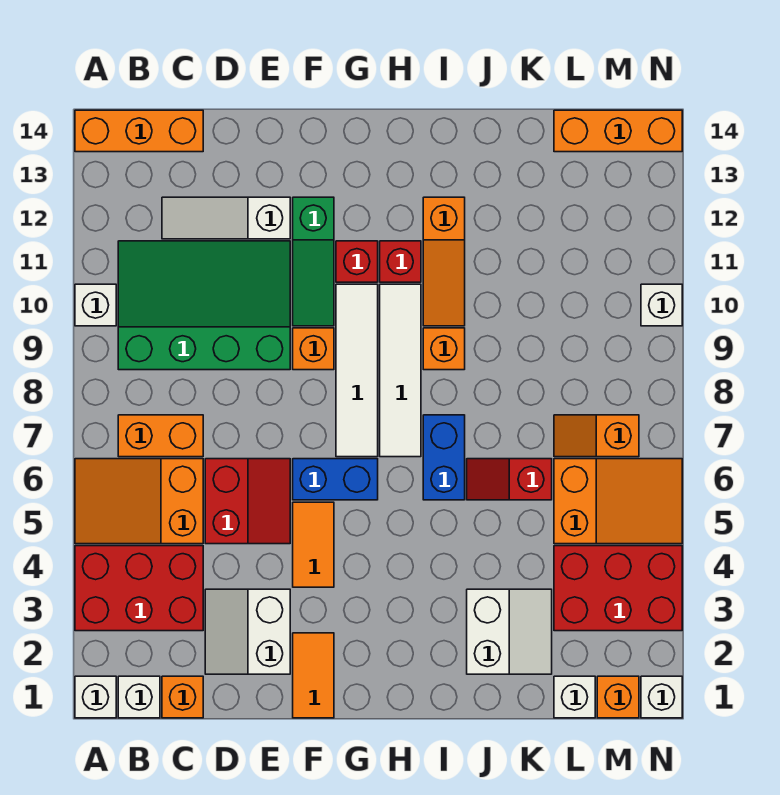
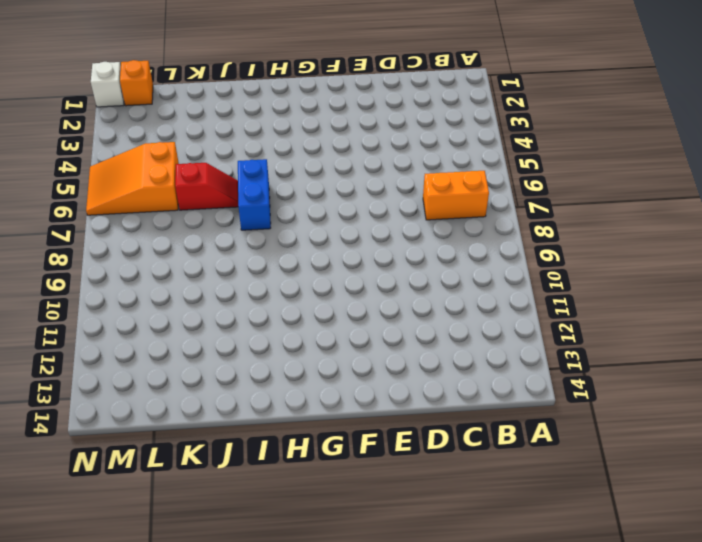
none -> white 1x1 brick [75,676,116,718]
none -> red 2x3 brick [75,546,203,631]
none -> orange 2x3 slope [75,459,203,544]
none -> white 1x1 brick [75,284,116,326]

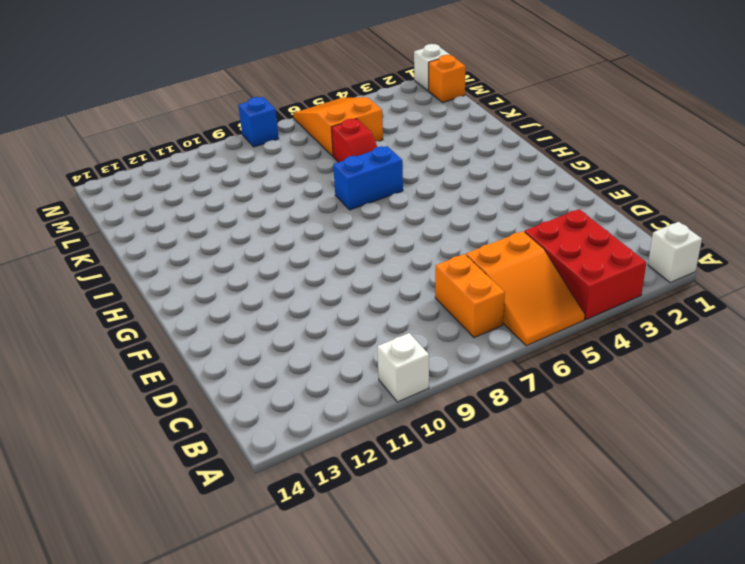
blue 1x1 brick [238,97,279,147] -> none
none -> orange 1x3 brick [75,110,203,152]
none -> white 1x1 brick [118,676,160,718]
none -> green 3x4 slope [118,241,290,370]
none -> orange 1x1 brick [162,676,203,718]

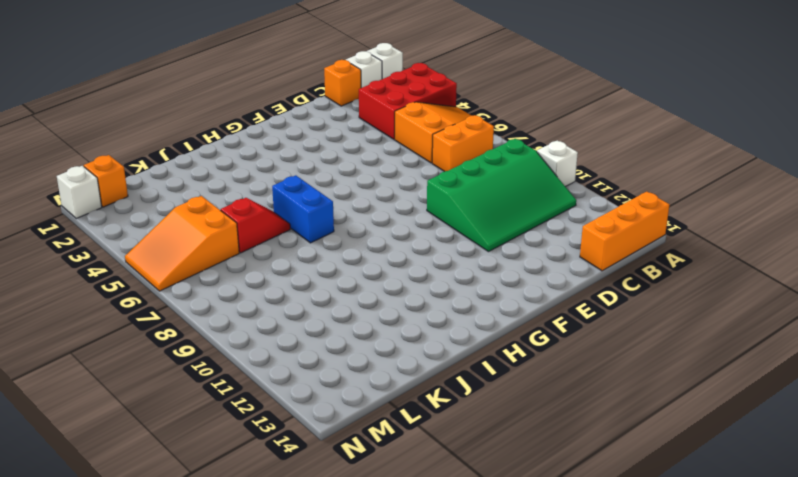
none -> white 1x3 slope [162,197,290,239]
none -> white 2x2 slope [205,589,290,674]
none -> red 2x2 slope [205,459,290,544]
none -> orange 1x2 tile [293,633,334,718]

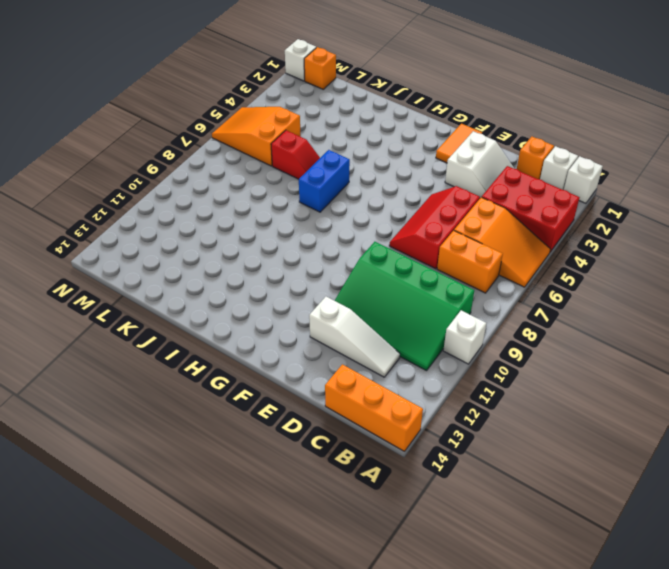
red 2x3 slope [389,186,480,269] -> red 2x2 slope [205,459,290,544]
none -> orange 1x2 tile [293,502,334,587]
none -> blue 1x2 brick [293,459,378,500]
none -> orange 1x1 brick [293,328,334,370]
none -> green 1x3 slope [293,197,334,326]

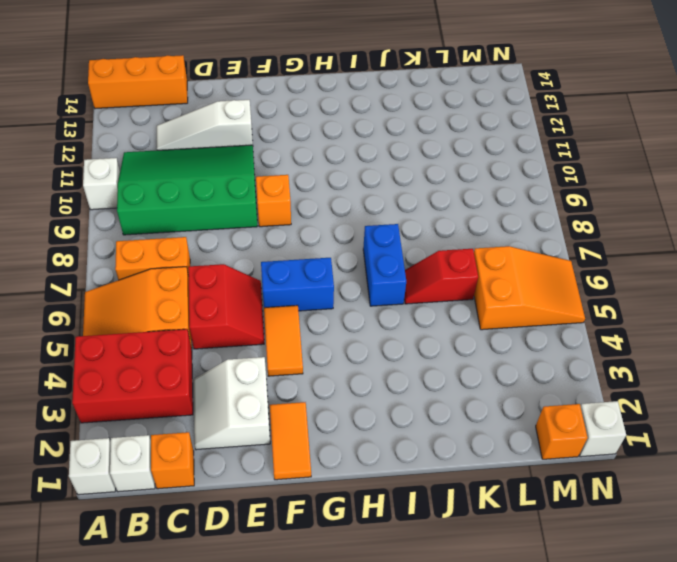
none -> green 1x3 slope [293,197,334,326]
none -> white 1x4 tile [336,284,378,457]
none -> red 1x1 brick [336,241,378,282]
none -> white 1x4 tile [380,284,421,457]

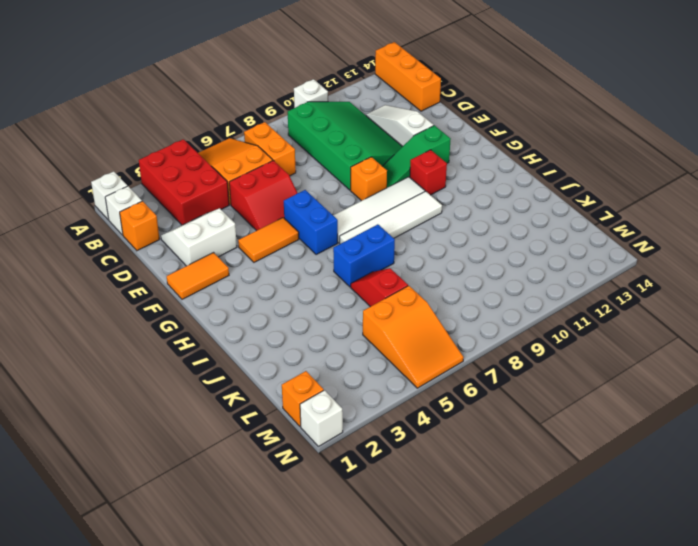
none -> red 1x1 brick [380,241,421,282]
none -> orange 1x1 brick [423,328,465,370]
none -> orange 1x3 slope [423,197,465,326]
none -> white 2x2 slope [467,589,552,674]

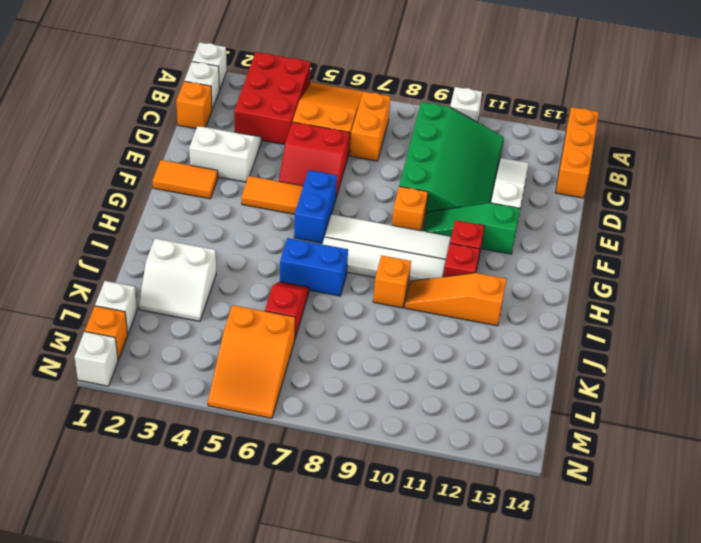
none -> red 2x3 brick [554,546,682,631]
none -> orange 1x2 slope [554,415,639,457]
none -> orange 1x3 brick [554,110,682,152]
none -> white 1x1 brick [641,284,682,326]

